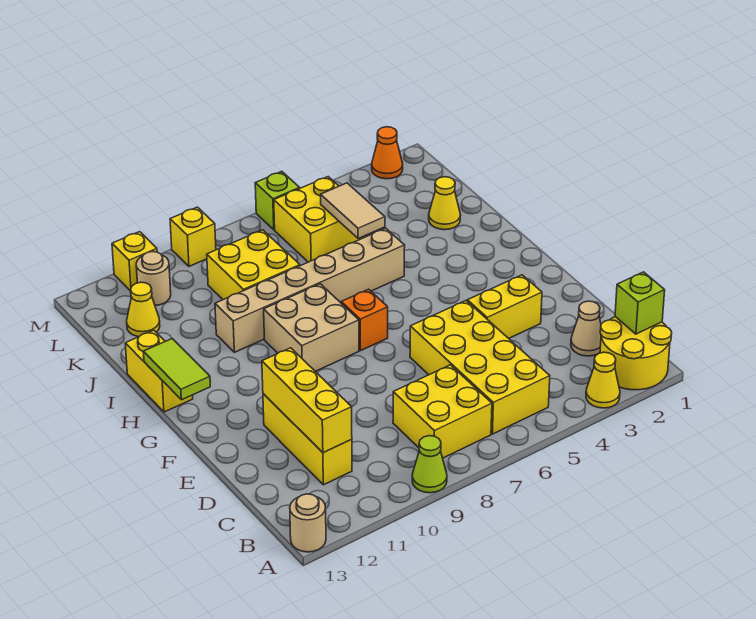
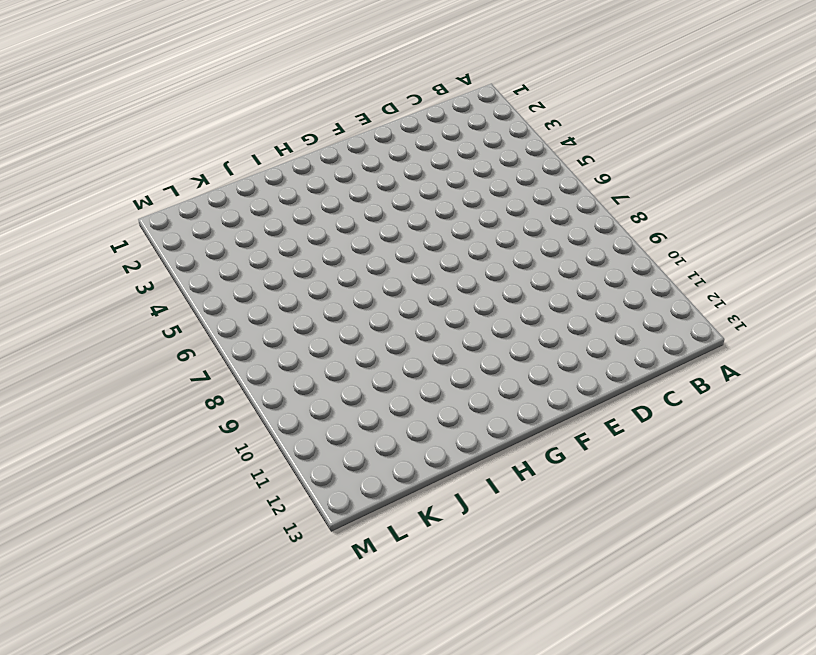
none -> yellow 2x2 round brick [600,317,672,390]
none -> yellow 1x1 cone [586,352,620,408]
none -> lime 1x1 cone [412,436,447,493]

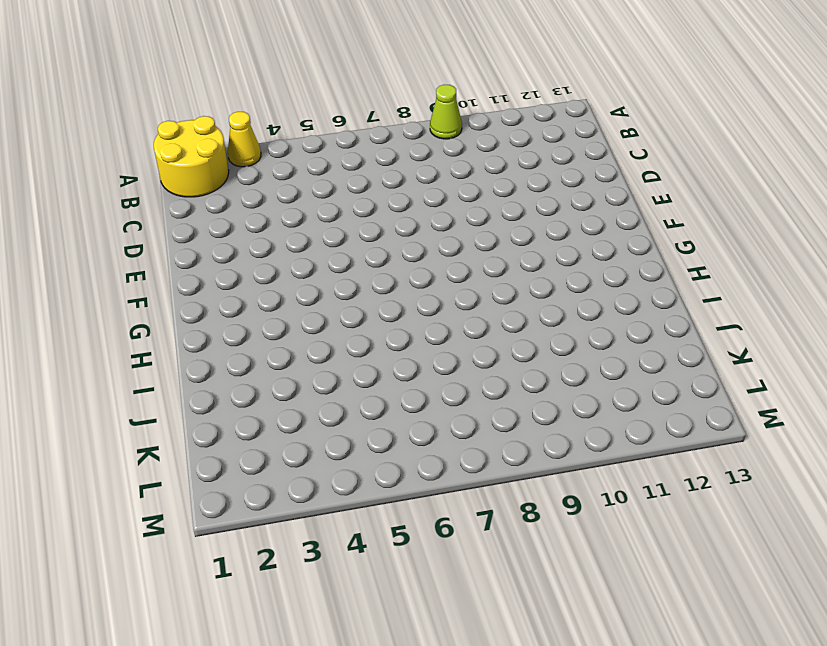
none -> tan 1x1 round brick [290,494,326,552]
none -> yellow 2x4 brick [410,301,550,434]
none -> yellow 2x2 brick [393,365,492,458]

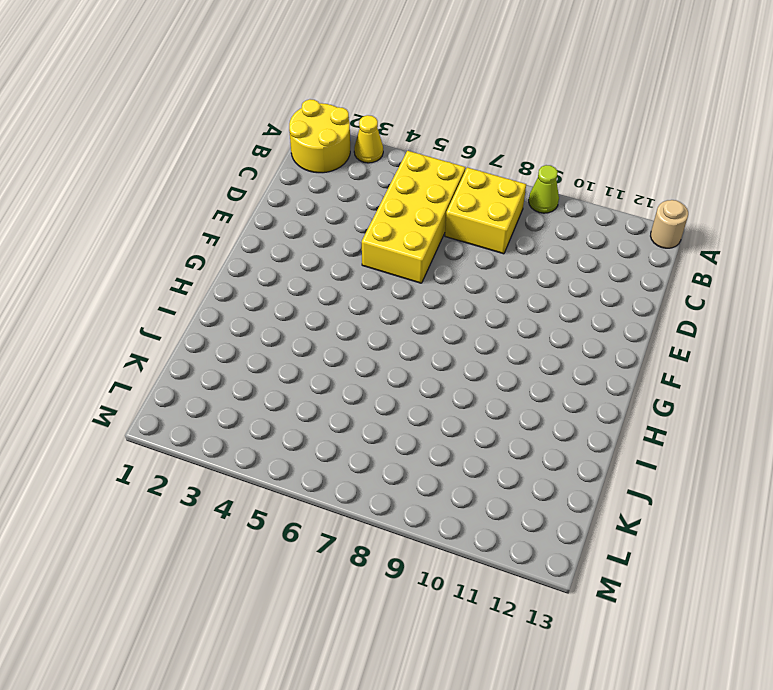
none -> tan 1x1 cone [571,301,601,356]
none -> yellow 1x3 brick [263,394,352,485]
none -> yellow 1x2 brick [467,275,542,338]

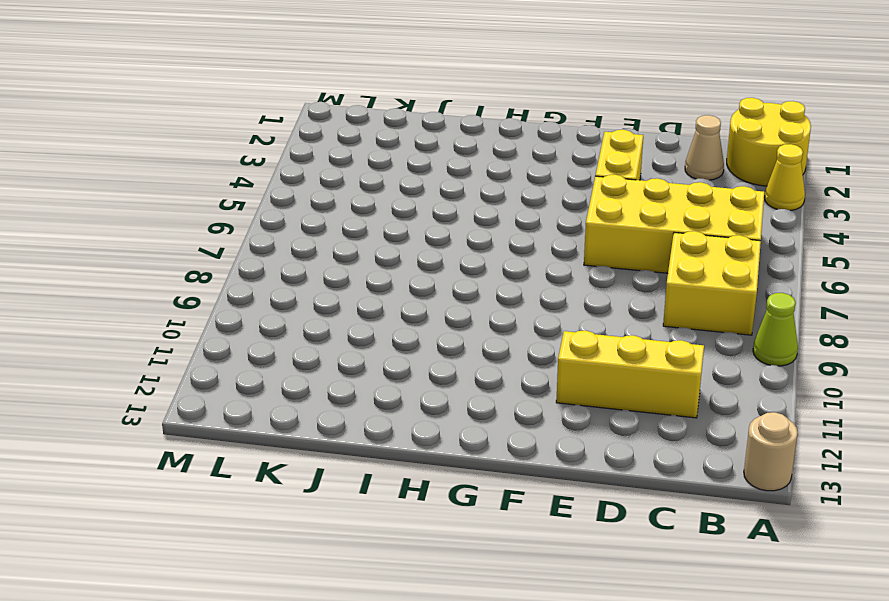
none -> orange 1x1 brick [341,289,388,351]
none -> tan 2x2 brick [264,284,359,371]
none -> yellow 1x2 brick [125,330,193,412]

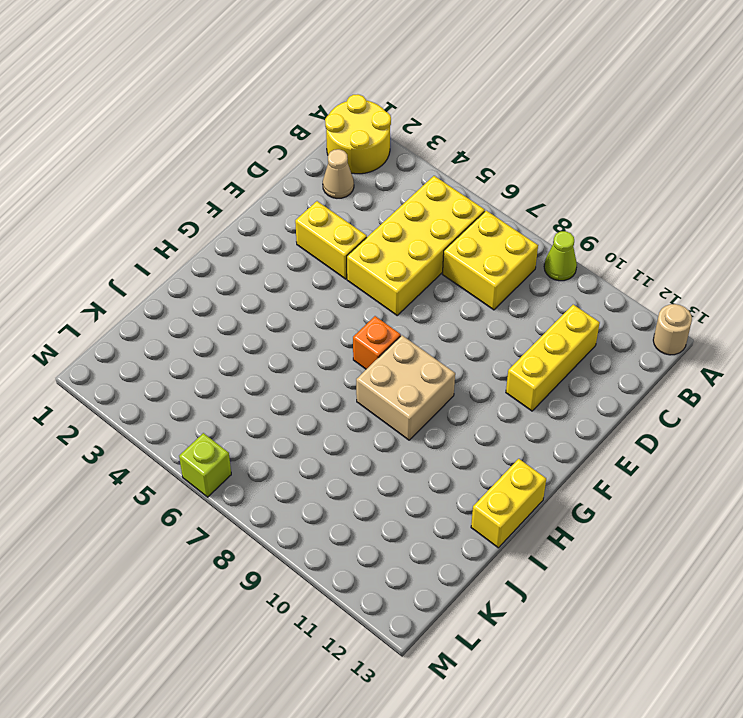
none -> yellow 1x1 cone [586,352,620,408]
none -> tan 1x6 brick [215,228,405,352]
none -> yellow 1x1 cone [429,177,460,230]

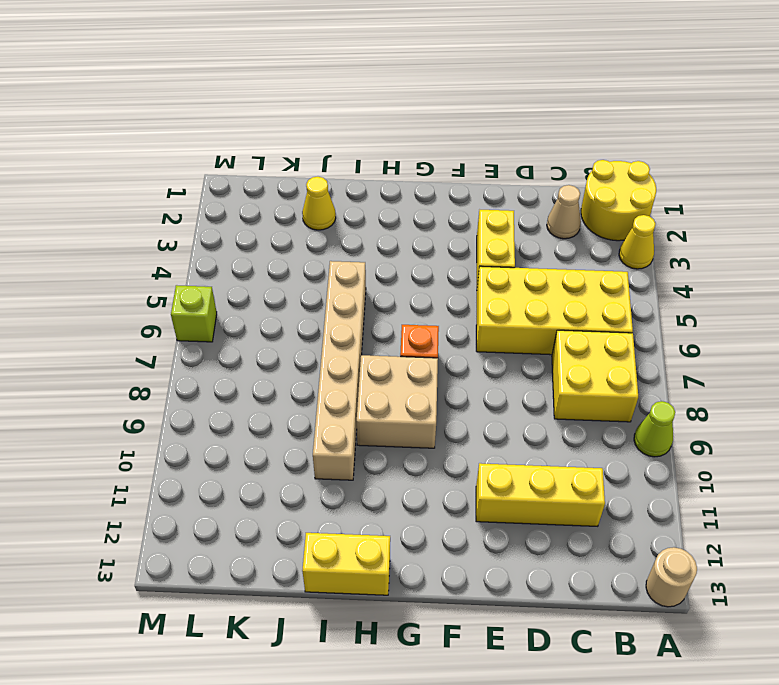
none -> yellow 2x2 brick [207,230,300,300]
none -> yellow 2x2 brick [274,177,366,262]
none -> yellow 1x1 cone [127,282,160,337]

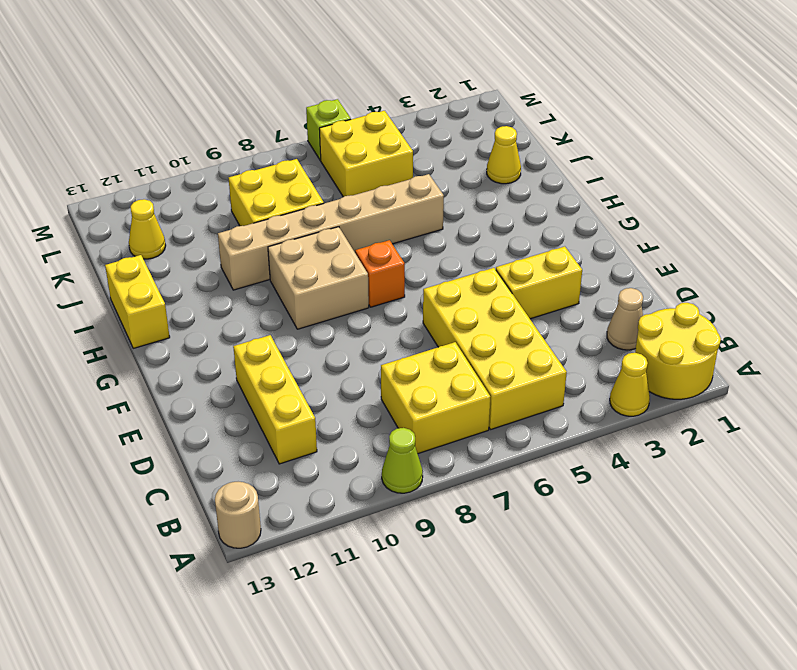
none -> tan 1x1 round brick [136,252,171,305]
none -> orange 1x1 cone [372,127,403,179]
none -> yellow 1x1 brick [170,207,216,266]

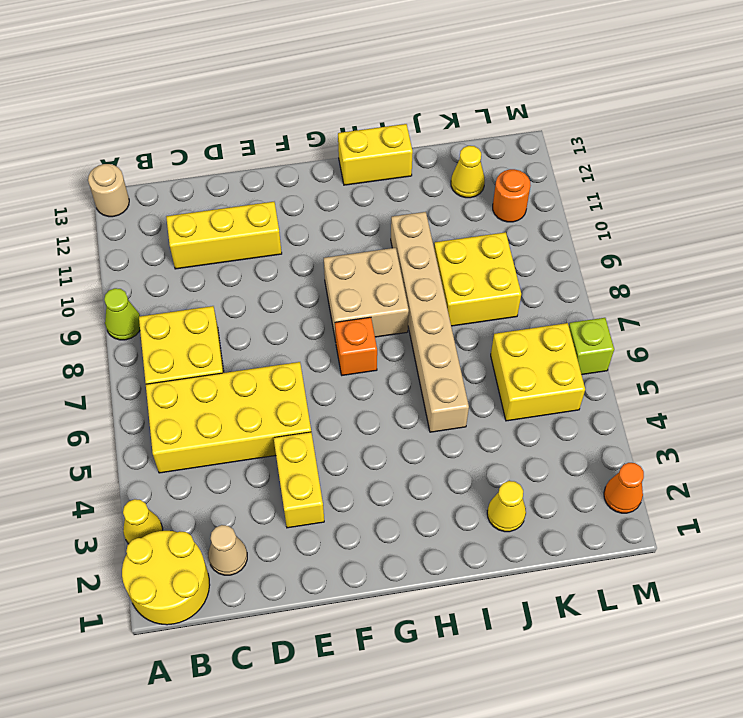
orange 1x1 round brick [493,169,531,222] -> tan 1x1 round brick [136,252,171,305]
none -> yellow 1x1 brick [170,207,216,266]
none -> yellow 1x1 brick [112,232,157,291]
none -> lime 1x1 brick [615,272,665,334]

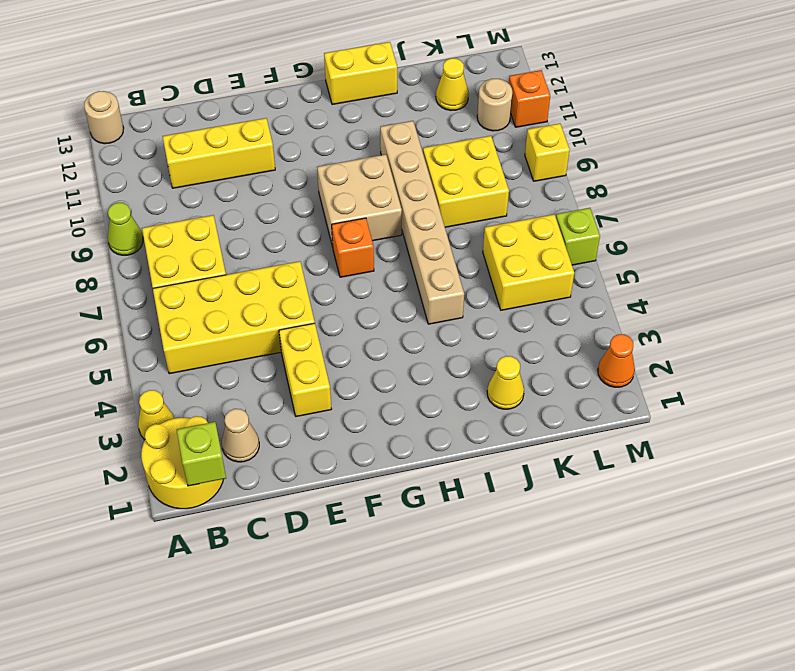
orange 1x1 brick [509,70,550,127] -> yellow 1x1 brick [112,232,157,291]
none -> yellow 1x3 brick [262,348,352,453]
none -> lime 1x2 tile [143,339,210,400]
none -> tan 1x2 tile [321,183,385,239]

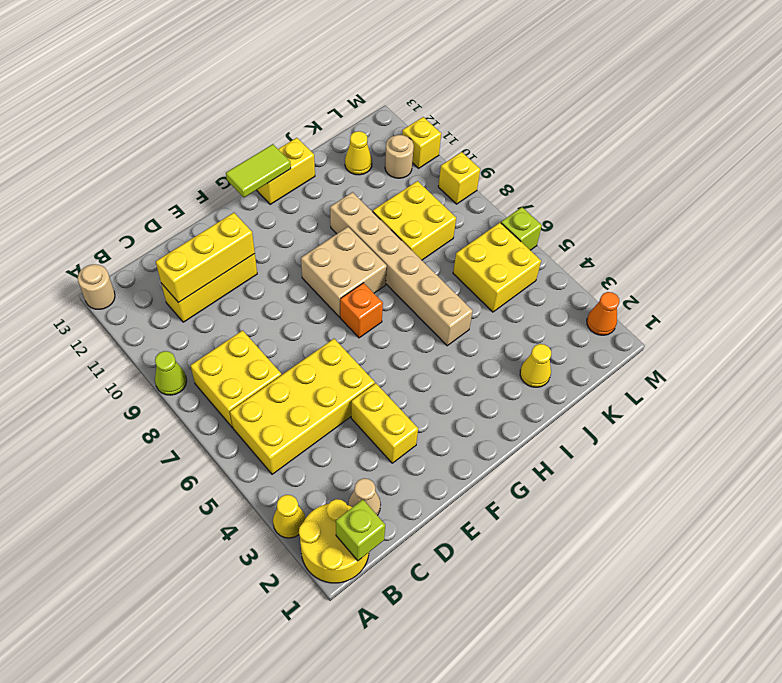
none -> tan 1x2 tile [321,183,385,239]

